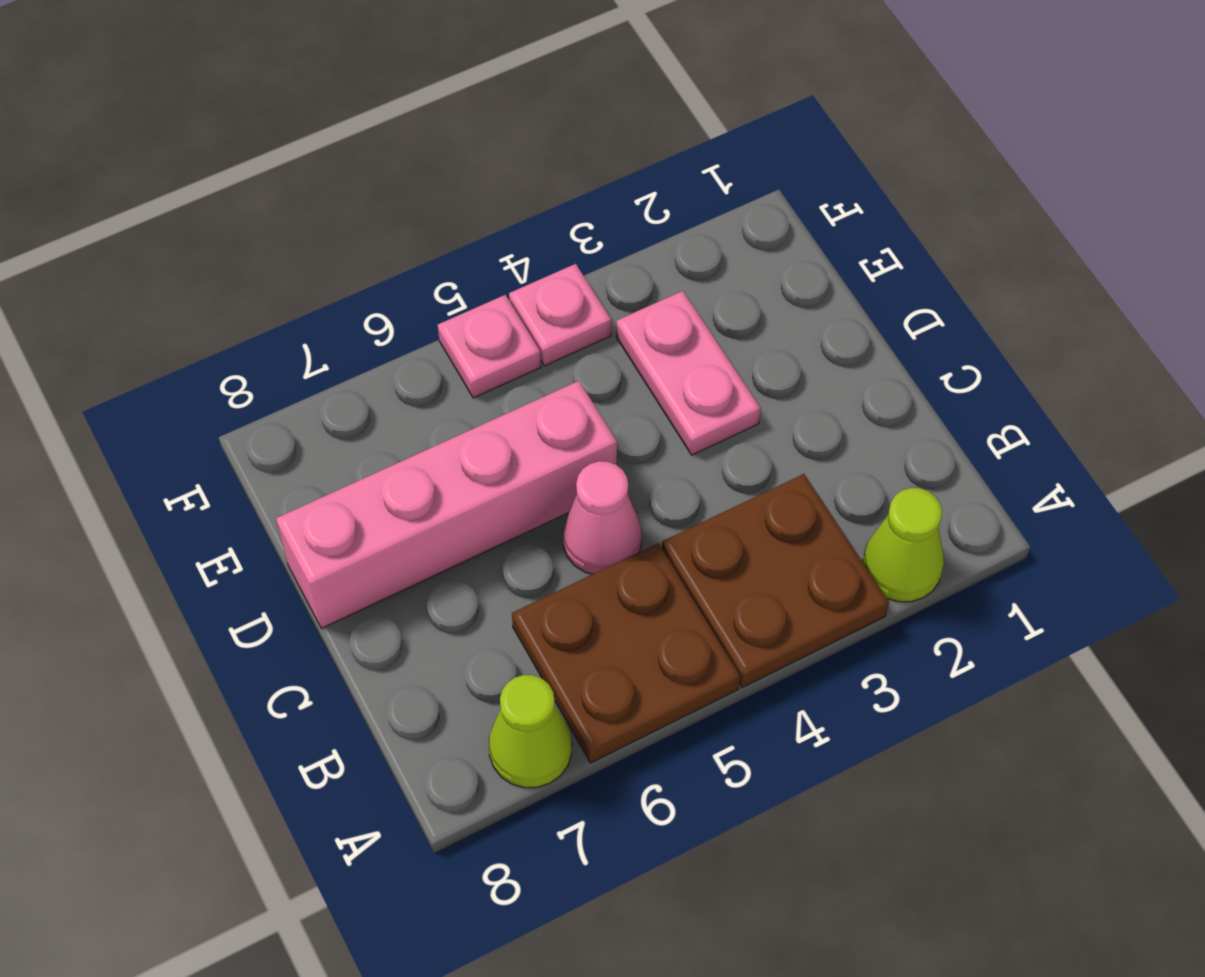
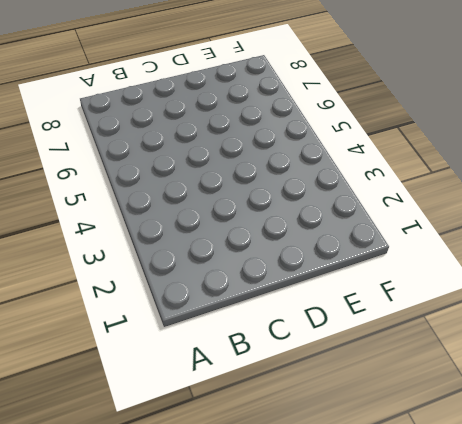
none -> lime 1x1 cone [862,488,944,602]
none -> brown 2x2 plate [662,474,889,687]

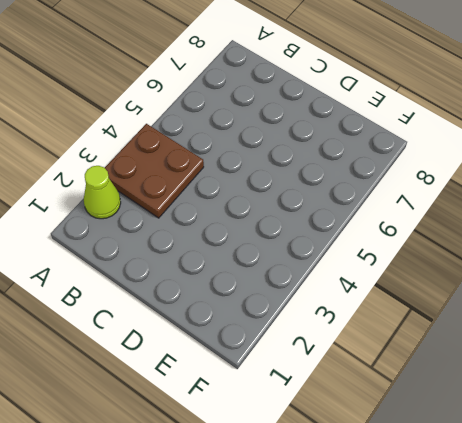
none -> brown 2x2 plate [512,543,740,763]
none -> lime 1x1 cone [489,675,572,788]

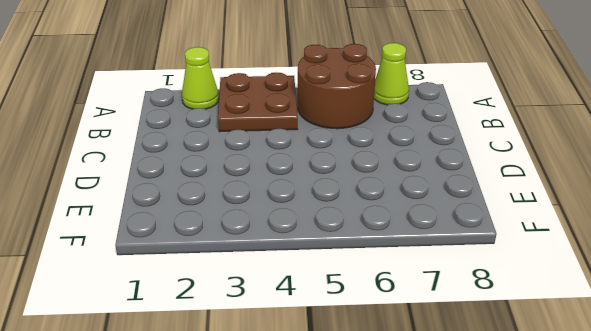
brown 2x2 round brick [298,44,376,129] -> brown 2x2 plate [512,543,740,763]
none -> pink 1x1 cone [563,461,642,574]
none -> pink 1x2 plate [616,291,761,455]

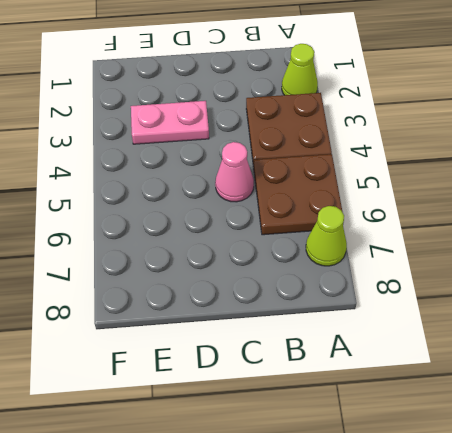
none -> pink 1x4 brick [276,381,617,628]
none -> pink 1x1 plate [509,264,611,366]

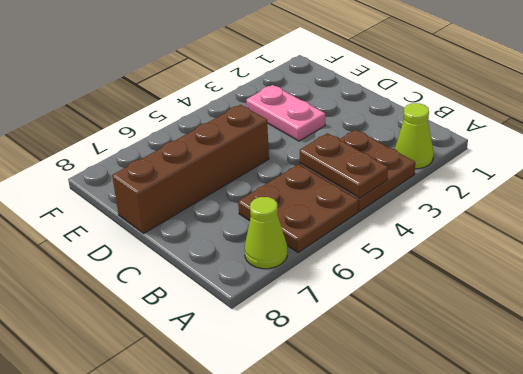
brown 1x2 plate [300,133,388,198] -> none
brown 1x4 brick [112,105,269,233] -> pink 1x4 brick [276,381,617,628]
none -> pink 1x1 cone [563,461,642,574]
none -> pink 1x1 plate [509,264,611,366]

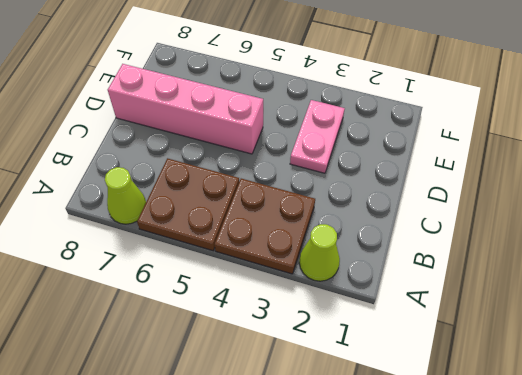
none -> pink 1x1 cone [563,461,642,574]
none -> pink 1x1 plate [509,264,611,366]

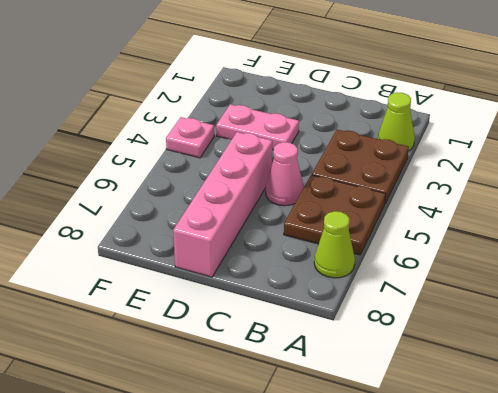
none -> pink 1x1 plate [438,295,541,398]

